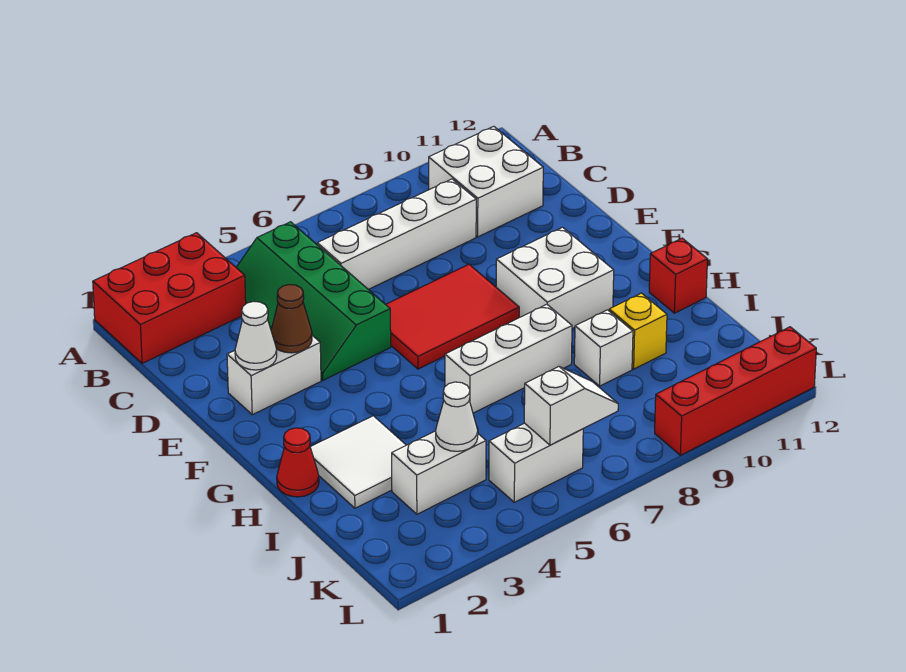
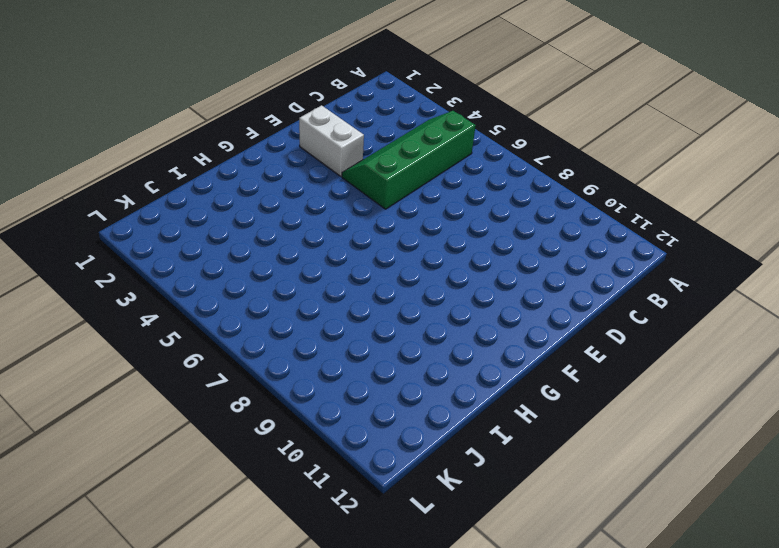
none -> red 2x3 brick [93,233,246,363]
none -> white 2x2 brick [429,126,543,237]
none -> white 1x4 brick [317,179,476,289]

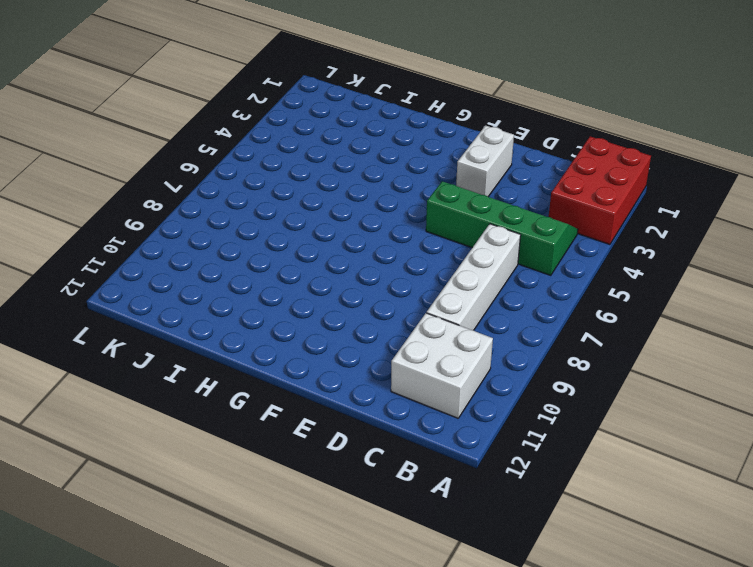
none -> red 2x3 tile [386,264,519,369]
none -> white 2x2 brick [496,227,614,329]
none -> red 1x1 cone [277,428,319,497]

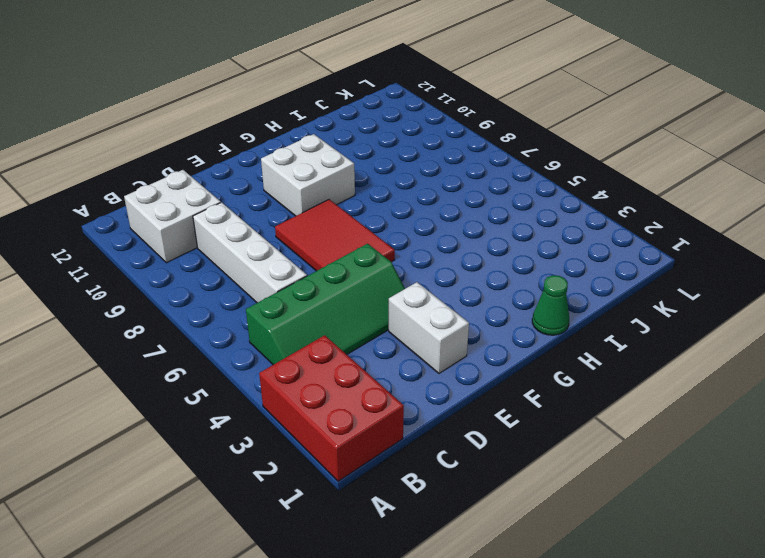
green 1x1 cone [532,275,569,335] -> red 1x1 cone [277,428,319,497]
none -> white 2x2 tile [310,416,406,508]
none -> white 1x3 brick [445,304,572,413]
none -> red 1x1 brick [649,238,708,313]

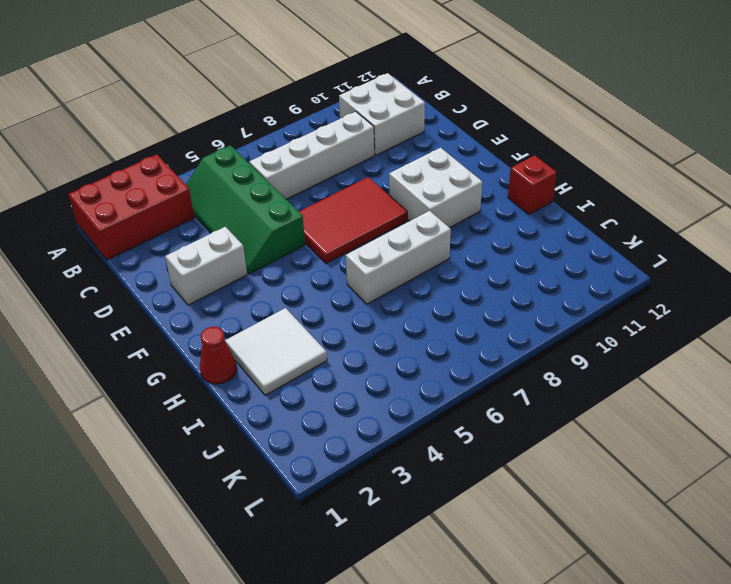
none -> white 1x1 brick [574,310,633,386]
none -> yellow 1x1 brick [609,293,667,369]
none -> white 1x2 brick [392,431,486,514]

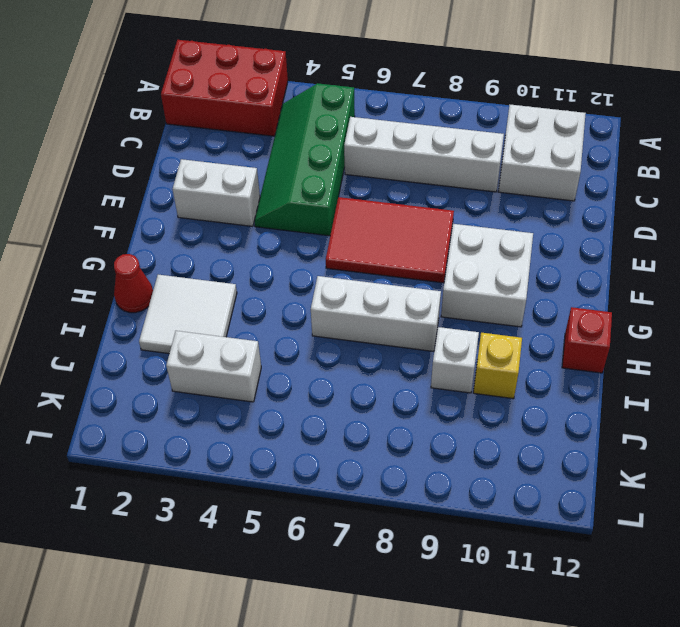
none -> white 1x2 brick [489,423,583,502]
none -> red 1x4 brick [655,327,816,455]
none -> white 1x1 cone [235,301,277,370]

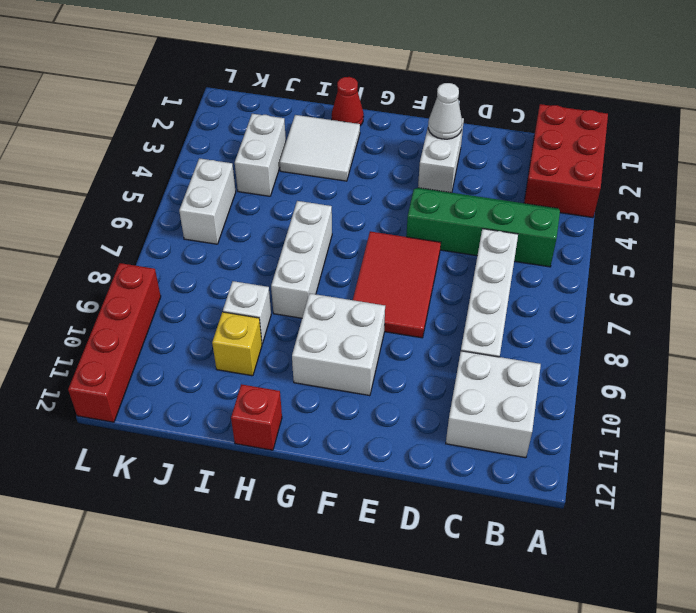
none -> brown 1x1 cone [271,285,312,353]
none -> white 1x1 cone [436,382,478,451]
none -> white 1x2 slope [524,367,618,445]

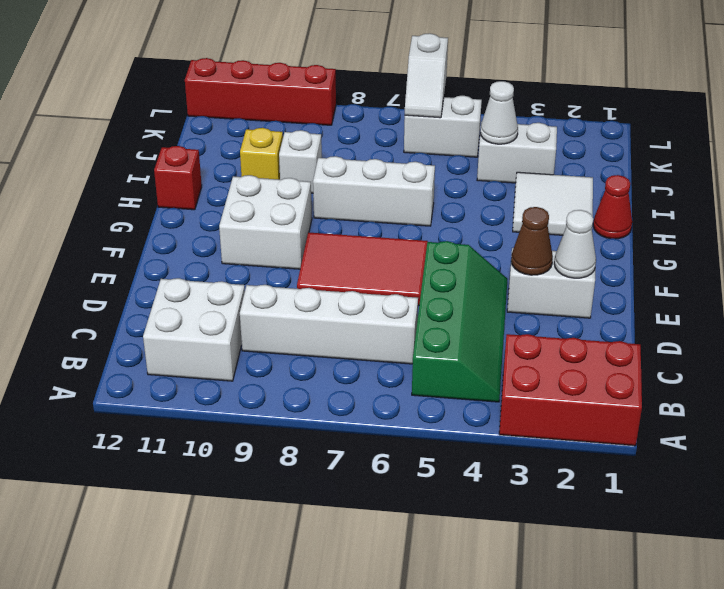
white 1x2 slope [405,33,448,118] -> white 1x2 slope turned to [524,367,618,445]

